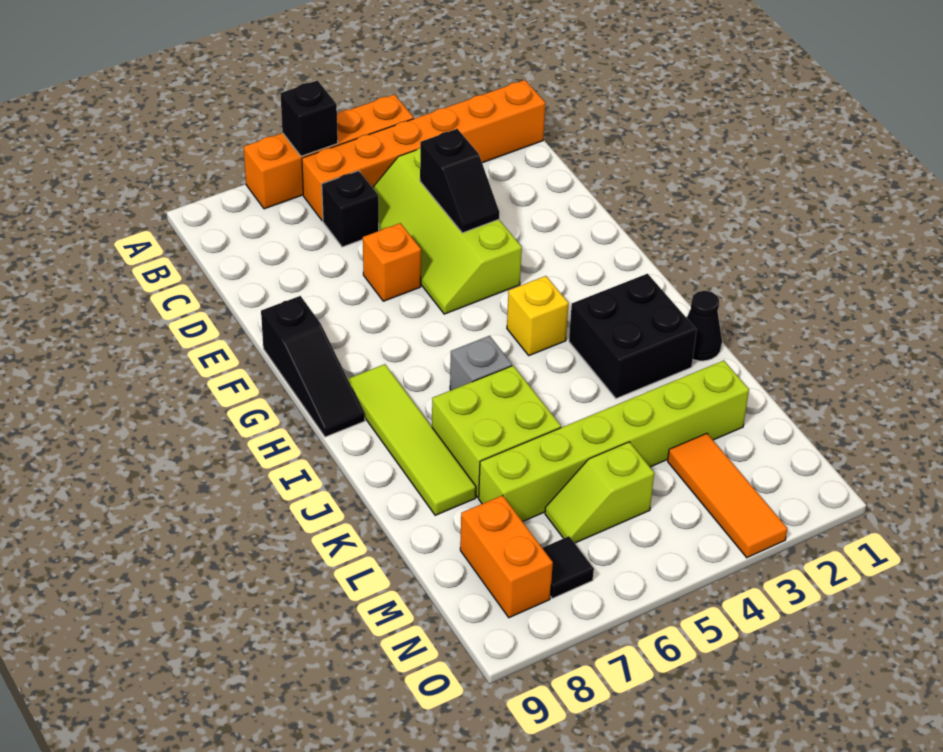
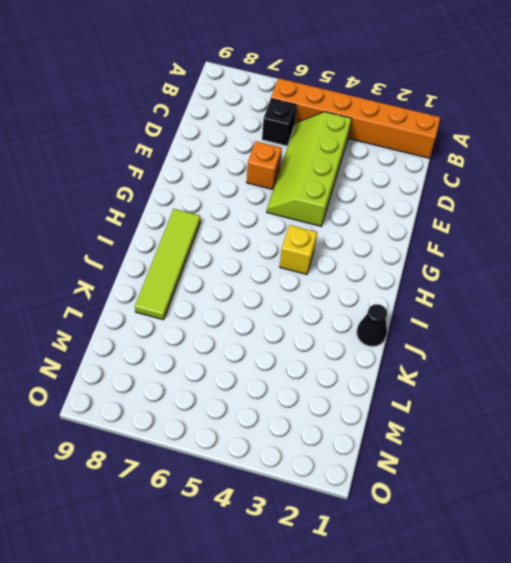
none -> orange 1x4 brick [244,94,414,209]
none -> black 1x3 slope [261,296,365,437]
none -> black 2x2 brick [569,274,697,399]

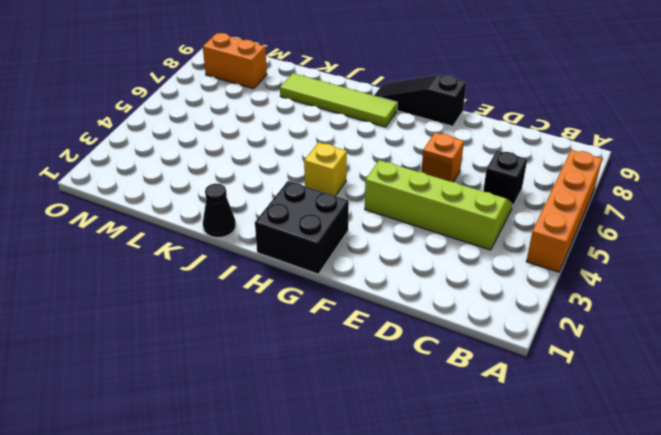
black 2x2 brick [255,181,349,274] -> black 2x2 brick moved to [569,274,697,399]
none -> orange 1x6 brick [302,80,545,221]
none -> grey 1x1 brick [450,336,512,390]
none -> lime 2x2 brick [432,366,561,497]

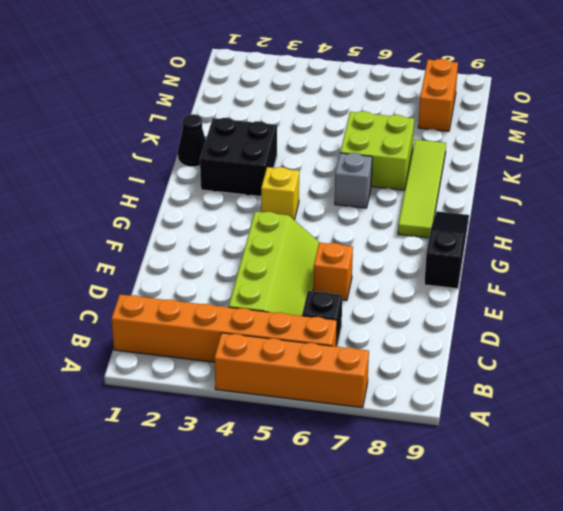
none -> lime 1x6 brick [479,360,749,522]
none -> orange 1x3 tile [668,433,787,558]
none -> lime 1x2 slope [545,442,654,543]

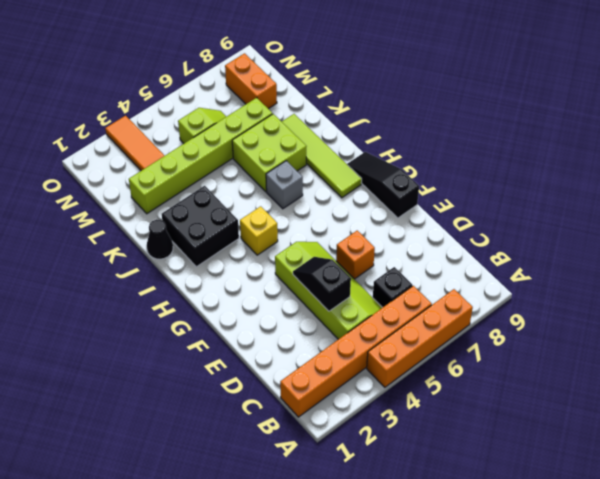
none -> black 1x1 tile [543,536,594,599]
none -> black 1x1 brick [280,80,338,156]

